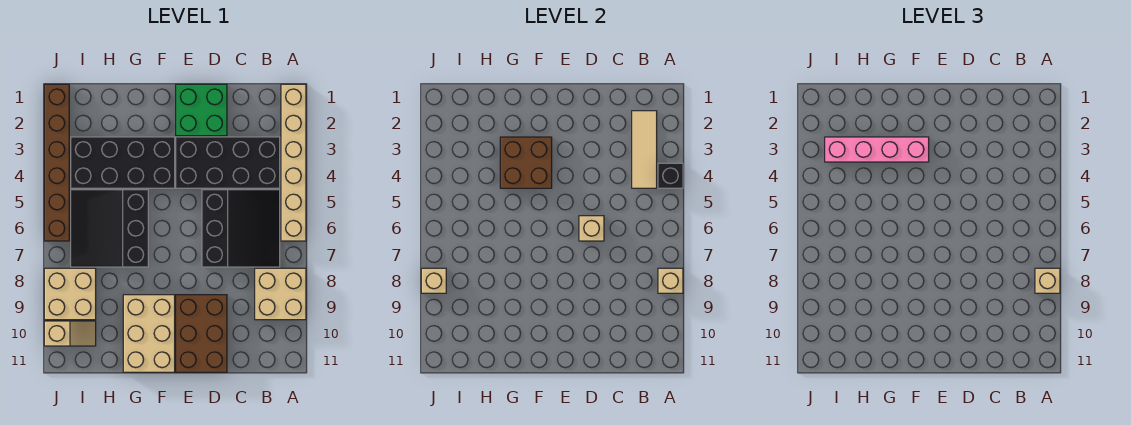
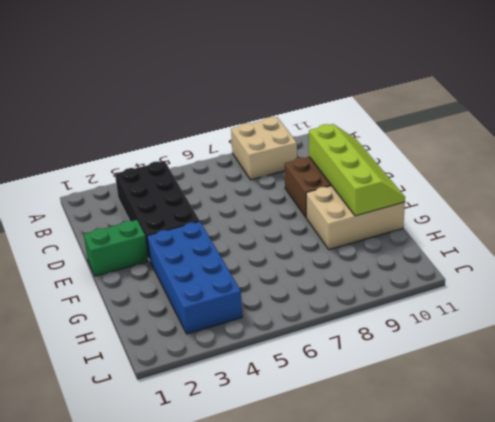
lime 2x4 slope [309,124,405,216] -> none
green 1x2 brick [84,220,148,276] -> green 2x2 brick [176,84,227,136]
blue 2x4 brick [147,222,242,334] -> black 2x4 brick [71,137,175,188]
none -> tan 1x6 brick [281,84,306,241]
none -> black 3x3 slope [202,190,280,267]
none -> black 3x3 slope [71,190,148,267]

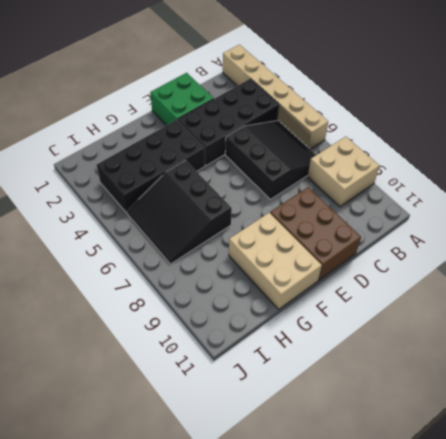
none -> tan 2x2 brick [44,268,96,320]
none -> tan 1x2 slope [44,321,96,346]
none -> brown 1x6 brick [44,84,69,241]

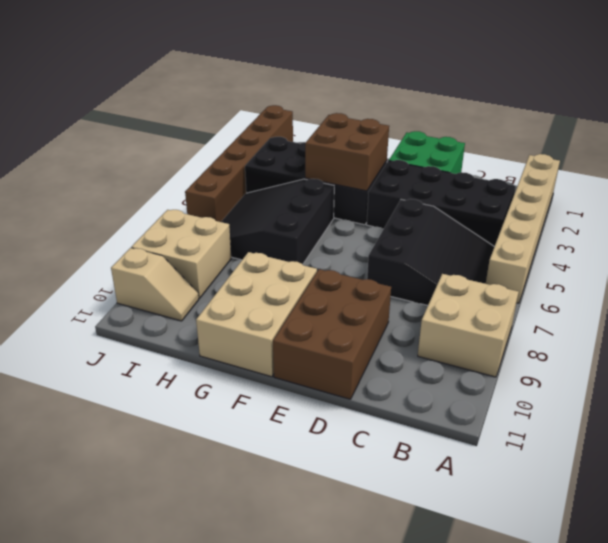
none -> black 1x1 brick [658,163,683,188]
none -> tan 1x1 brick [658,268,683,293]
none -> tan 1x3 tile [632,111,657,188]

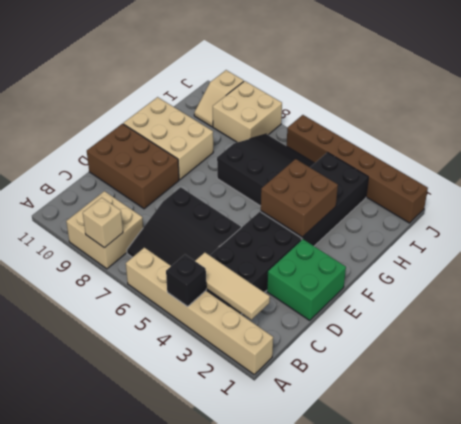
none -> tan 1x1 brick [579,216,604,241]
none -> tan 1x1 brick [421,268,446,293]
none -> tan 1x1 brick [1035,268,1060,293]

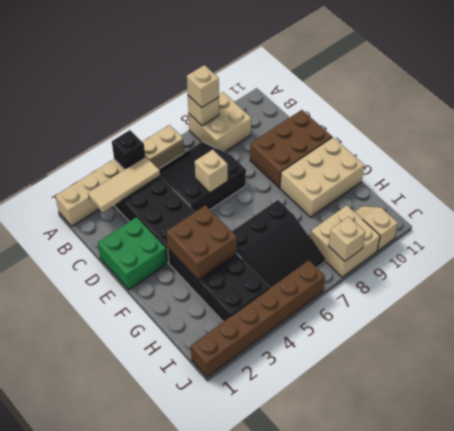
none -> pink 1x4 brick [825,137,929,162]

